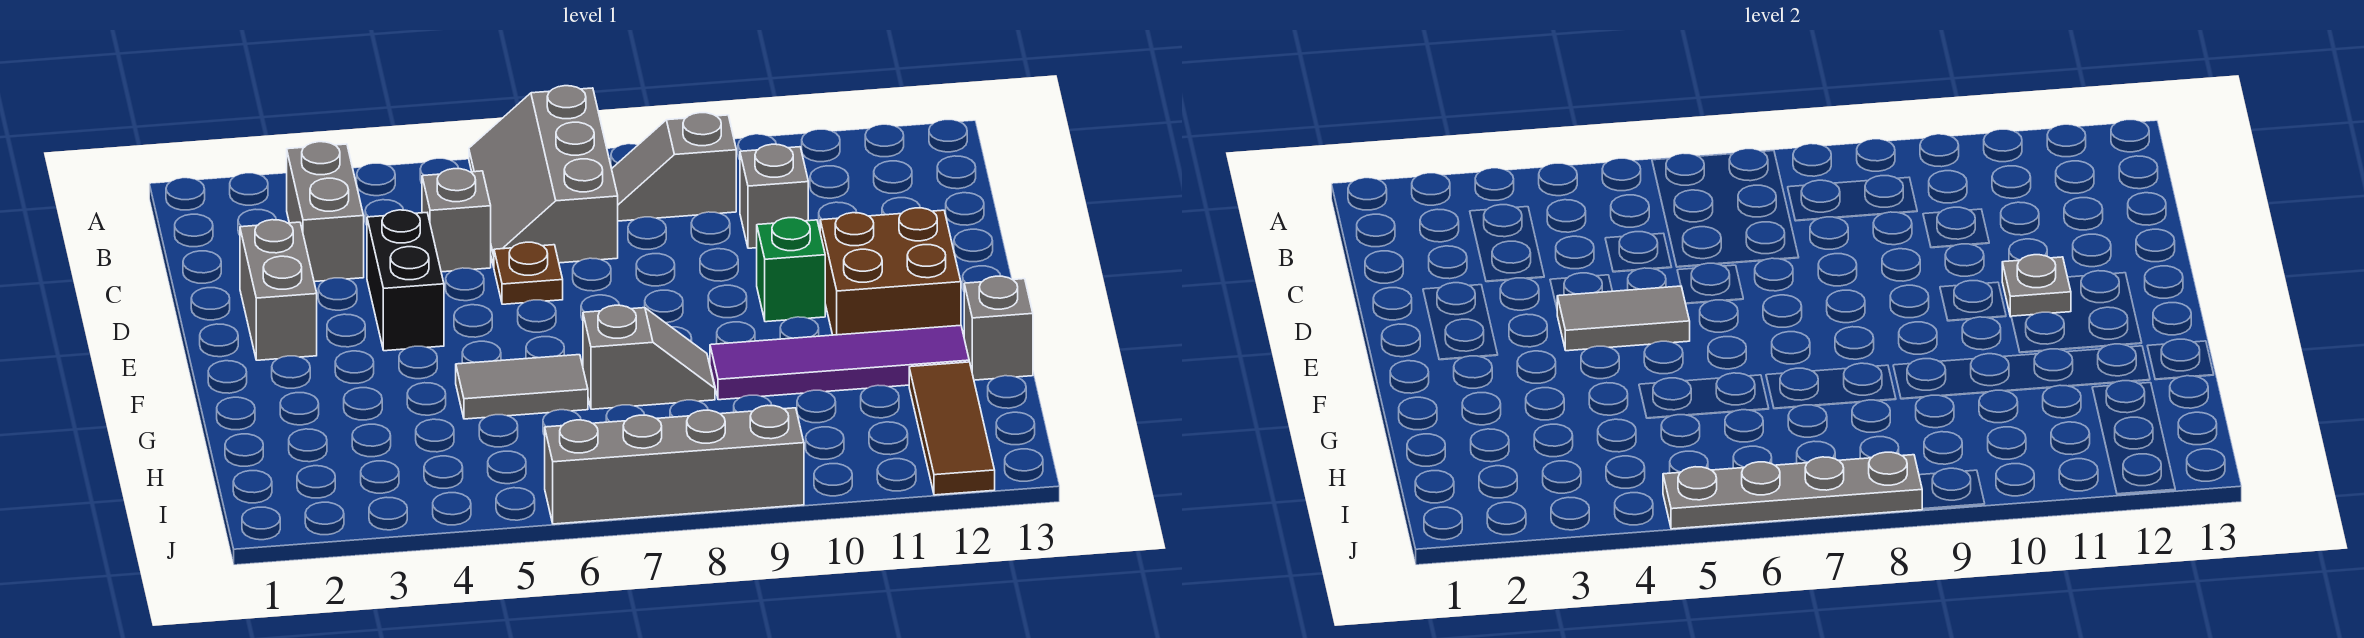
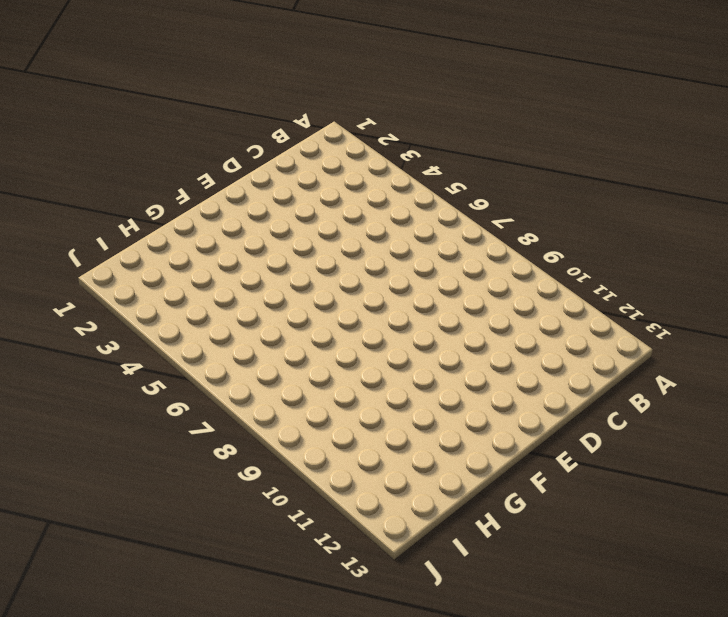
none -> grey 2x3 slope [469,86,618,267]
none -> grey 1x2 brick [287,142,364,282]
none -> grey 1x2 slope [612,113,736,221]

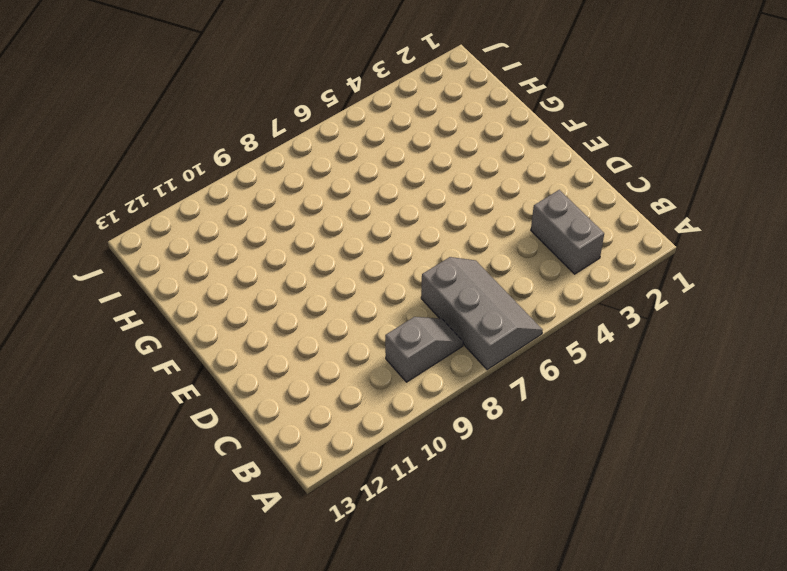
none -> grey 1x1 brick [422,169,491,272]
none -> grey 1x1 brick [740,144,808,248]
none -> grey 1x2 brick [240,220,317,360]

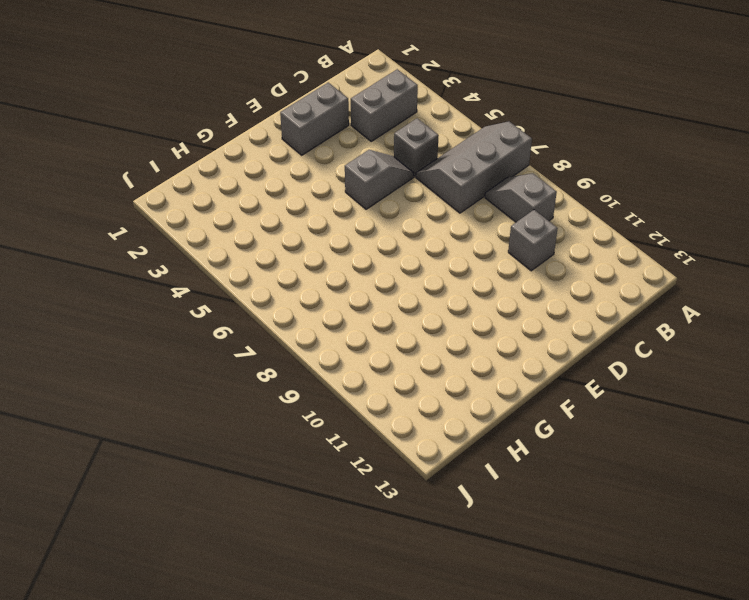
grey 1x2 slope [345,150,414,209] -> grey 1x2 slope turned to [583,305,715,409]
none -> black 1x2 brick [367,210,444,351]
none -> brown 1x1 plate [494,242,563,304]
none -> green 1x1 brick [757,218,825,322]

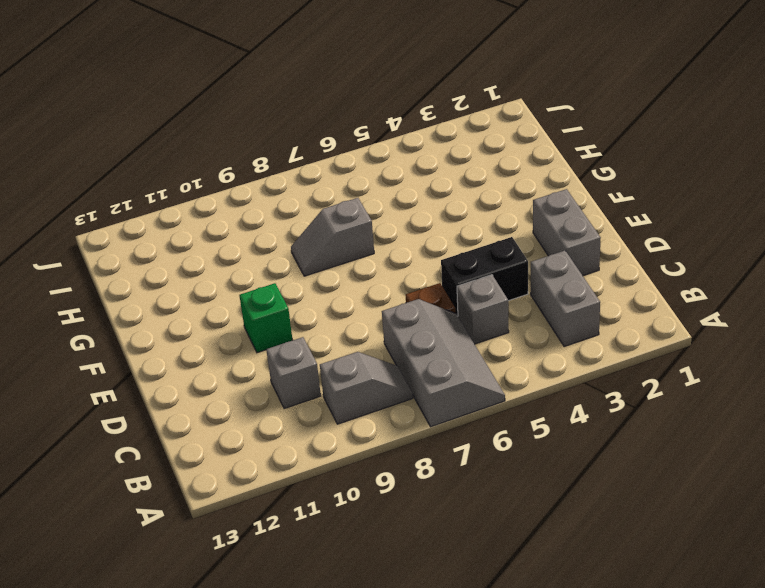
black 1x2 brick [441,237,528,316] -> black 1x2 brick turned to [367,210,444,351]
none -> brown 2x2 brick [820,208,961,335]
none -> grey 1x2 tile [456,355,588,419]
none -> purple 1x4 tile [710,325,969,400]

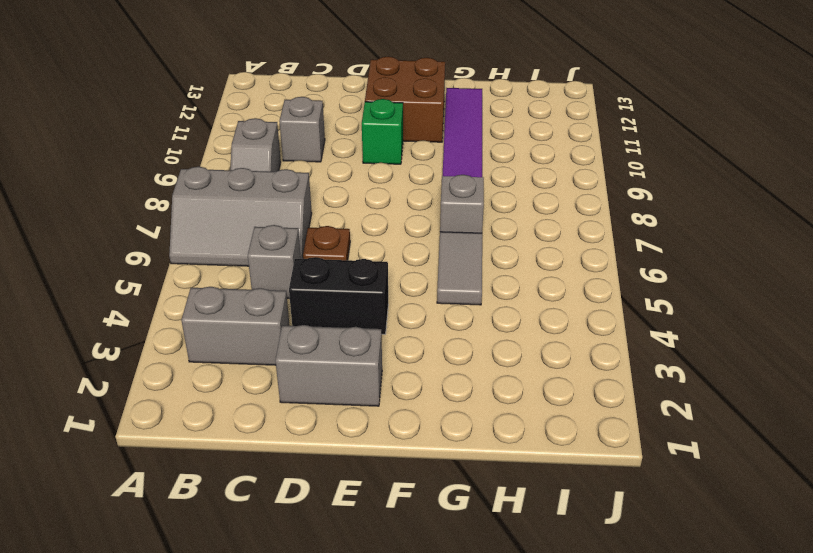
none -> grey 1x1 brick [964,276,1033,380]
none -> brown 1x3 tile [909,362,995,495]
none -> grey 1x4 brick [545,405,804,524]

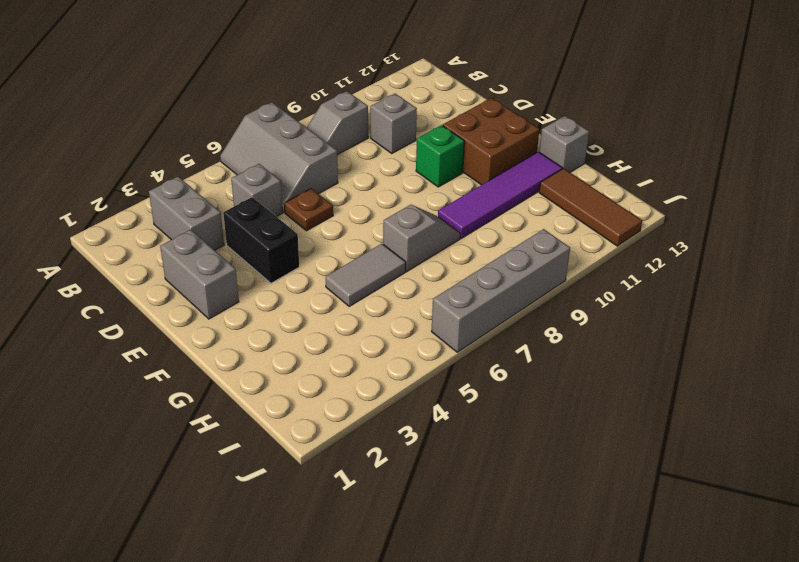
none -> grey 1x2 tile [1557,286,1690,351]
none -> grey 1x1 plate [2002,255,2071,317]
none -> grey 1x4 plate [1663,452,1922,529]

